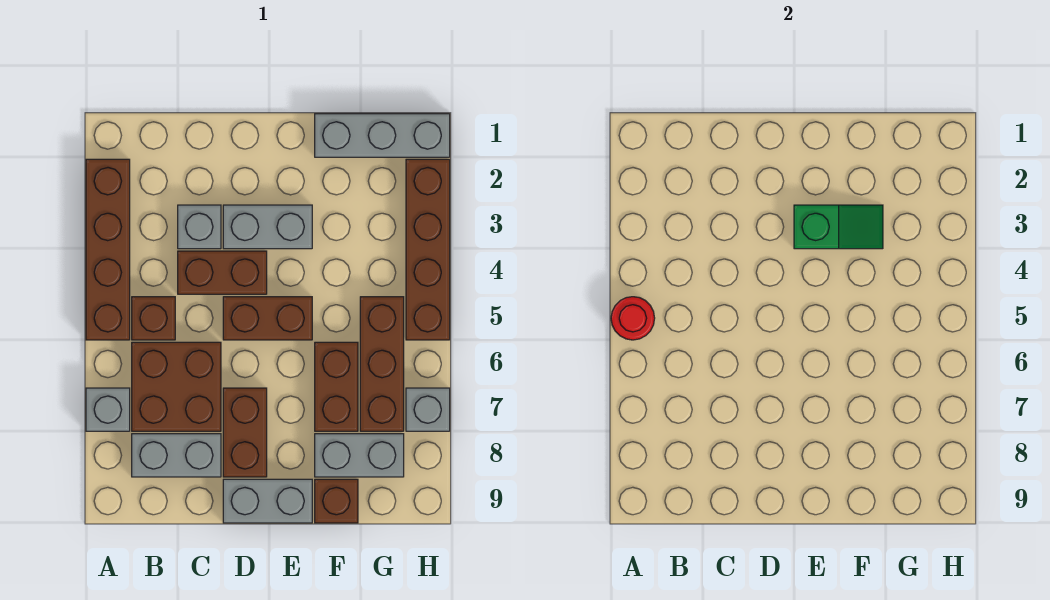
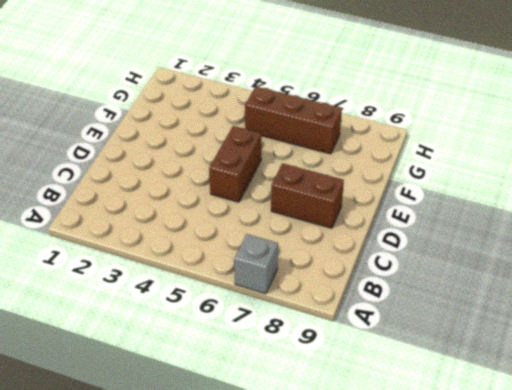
none -> brown 1x4 brick [86,159,130,340]
none -> brown 1x1 brick [132,297,175,340]
none -> brown 2x2 brick [132,342,221,431]

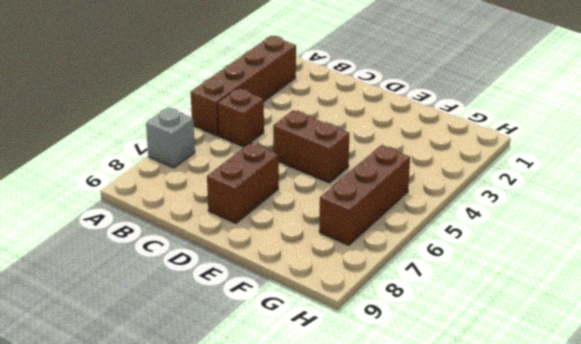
none -> brown 2x2 brick [132,342,221,431]
none -> grey 1x2 brick [132,434,221,477]
none -> grey 1x1 brick [178,205,221,249]

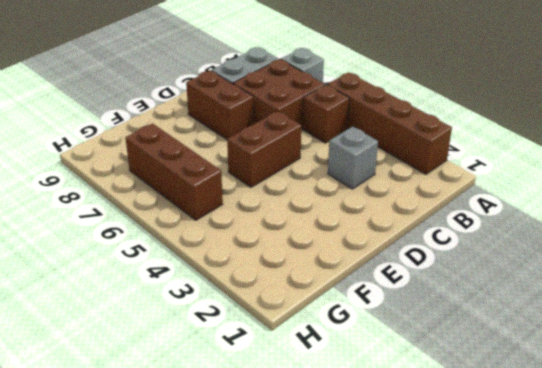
none -> brown 1x2 brick [178,251,267,294]
none -> grey 1x2 brick [223,205,312,249]
none -> grey 1x2 brick [223,479,312,523]

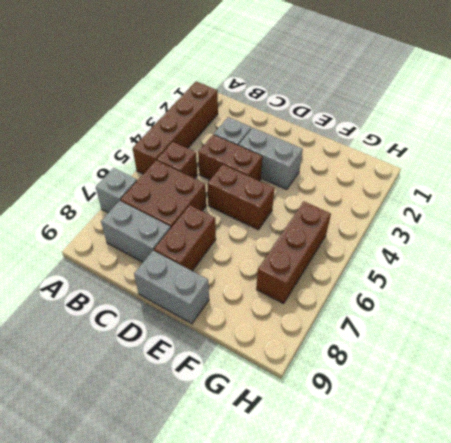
none -> grey 1x3 brick [315,114,450,157]
none -> brown 1x2 brick [315,342,358,431]
none -> grey 1x2 brick [315,434,404,477]

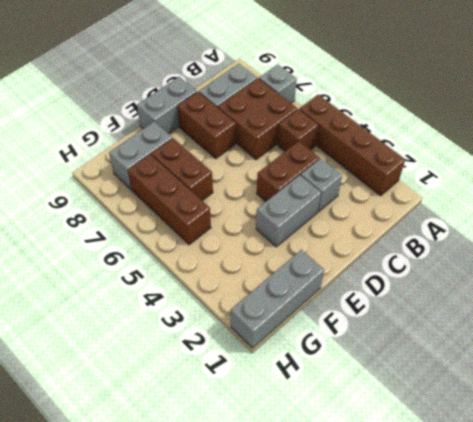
none -> brown 1x2 brick [223,297,312,340]
none -> brown 1x1 brick [315,479,358,523]
none -> brown 1x4 brick [406,159,450,340]

